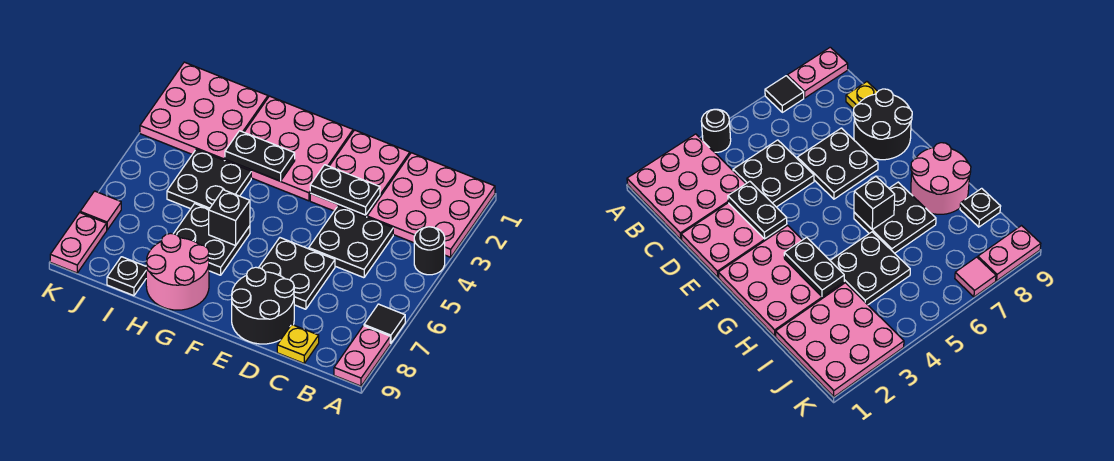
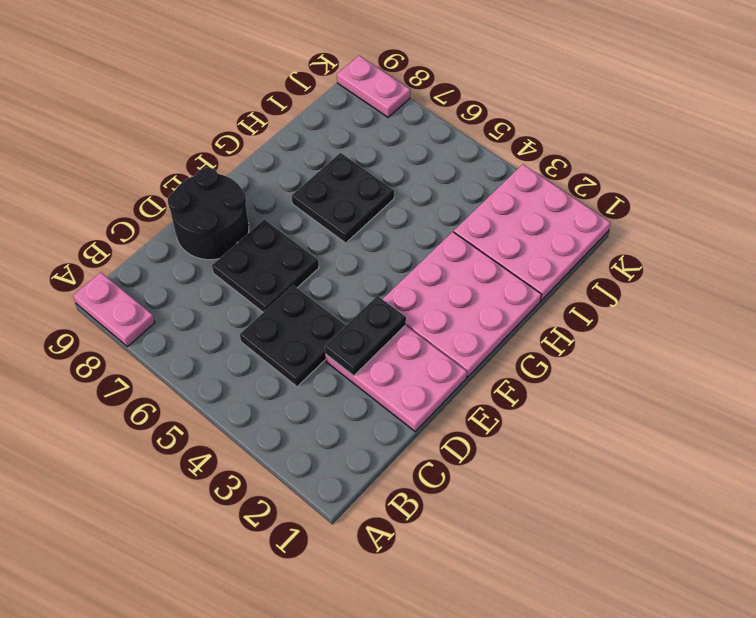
none -> pink 3x3 plate [367,153,495,257]
none -> black 1x1 round brick [414,227,445,275]
none -> black 1x1 tile [364,304,405,343]

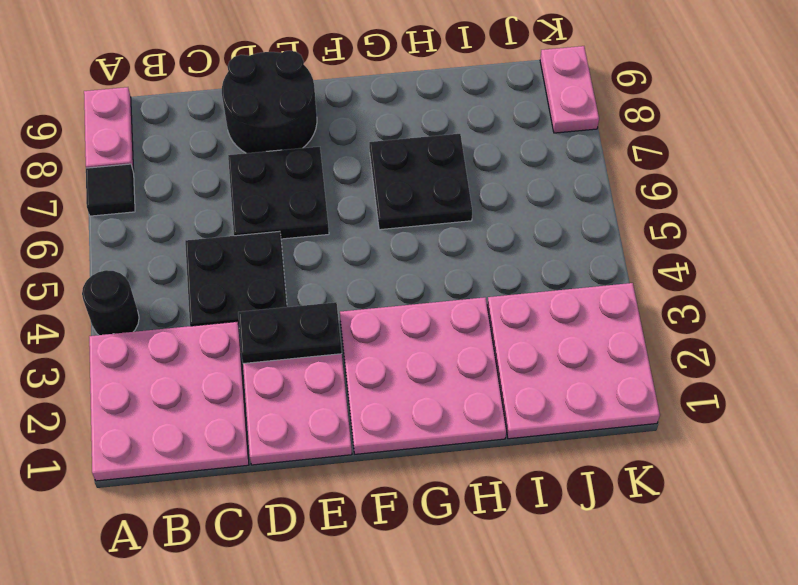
none -> yellow 1x1 plate [277,325,319,363]
none -> pink 2x2 round brick [146,233,209,310]
none -> black 2x2 plate [167,149,251,209]

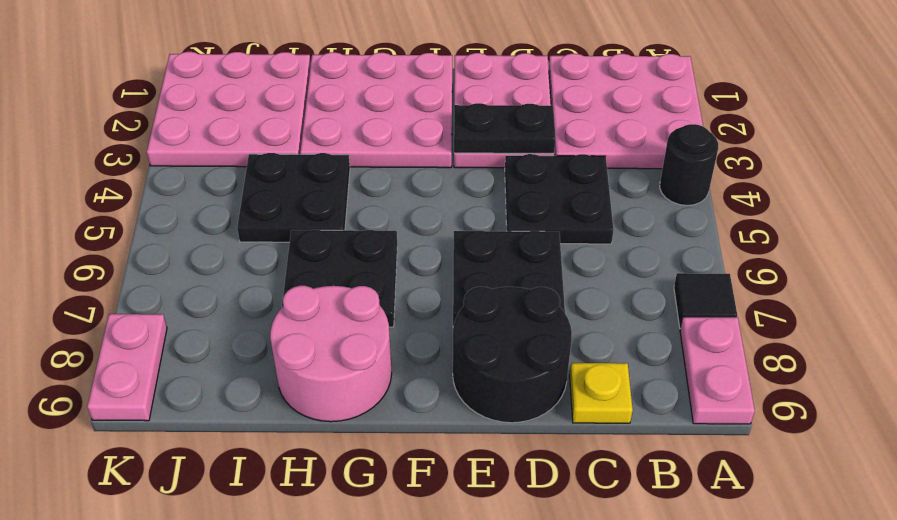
none -> black 1x1 plate [107,257,146,296]
none -> pink 1x1 tile [80,191,121,230]
none -> black 1x2 plate [225,131,295,181]

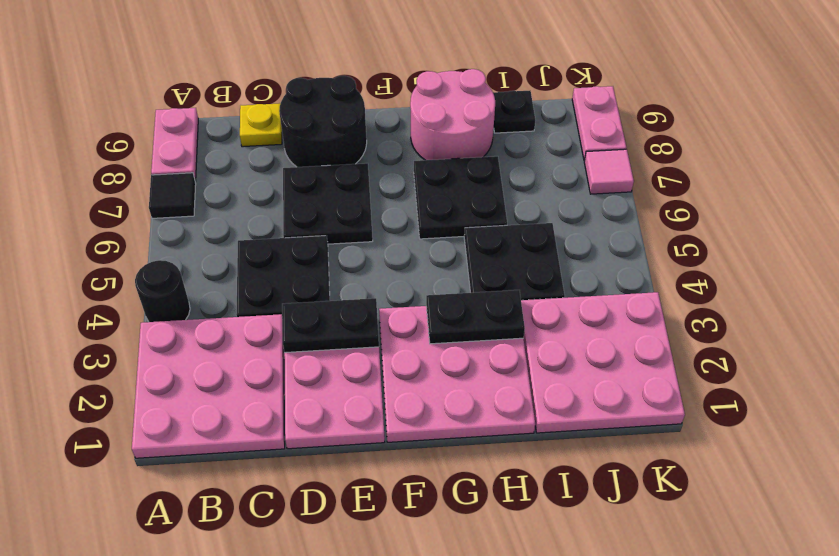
none -> black 1x1 brick [209,190,250,245]

